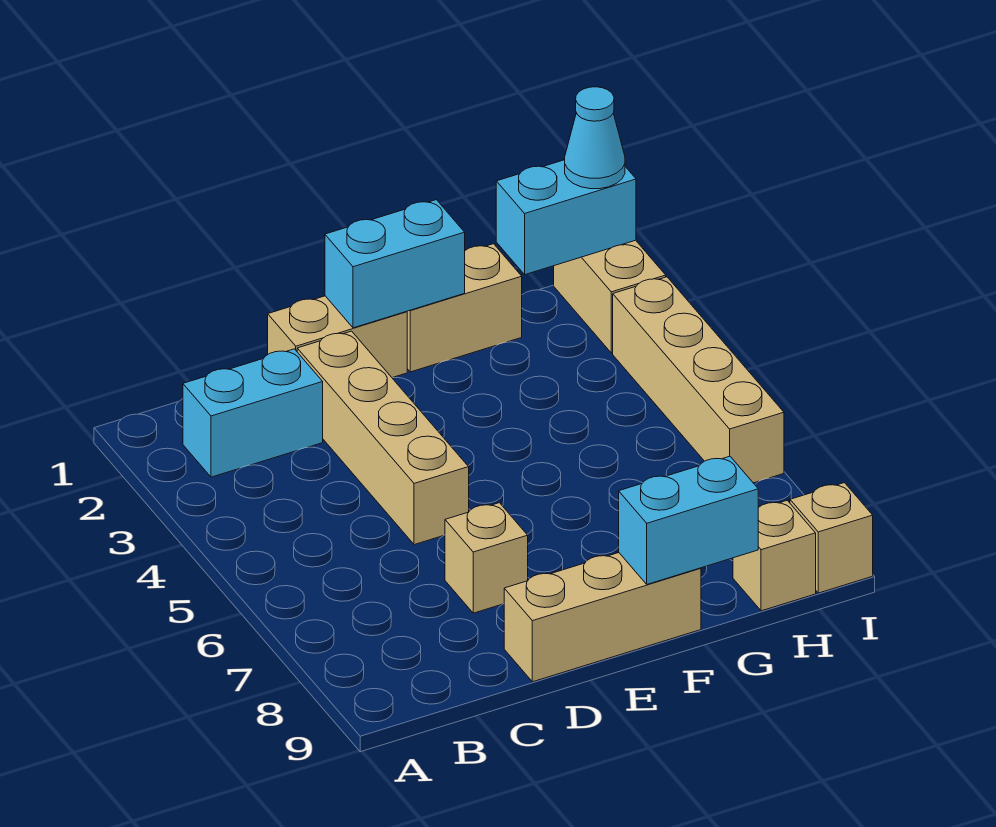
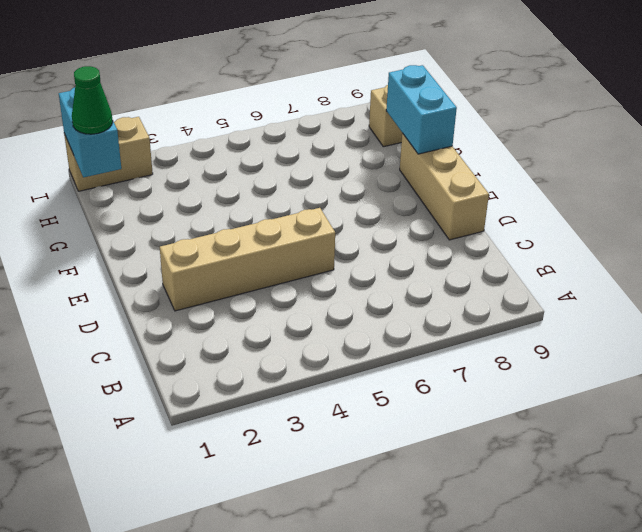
green 1x1 cone [72,66,113,134] -> none
none -> cyan 1x2 brick [183,349,323,477]
none -> tan 1x2 brick [268,296,407,378]
none -> tan 1x1 brick [445,503,528,613]

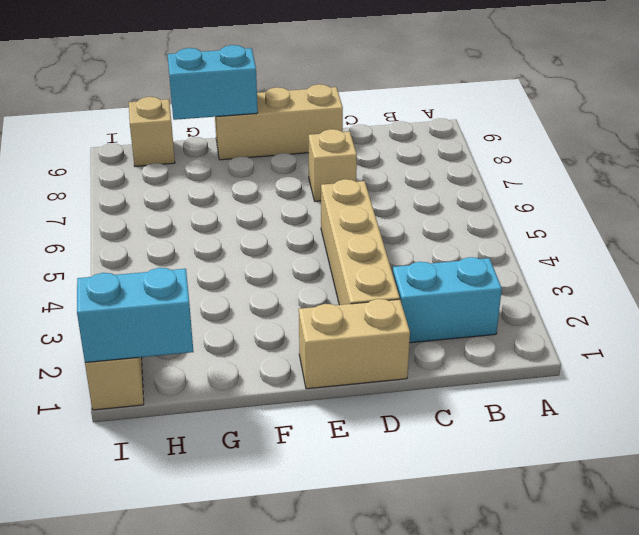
none -> tan 1x2 brick [407,244,522,372]
none -> tan 1x4 brick [613,277,784,483]
none -> tan 1x1 brick [790,483,873,593]

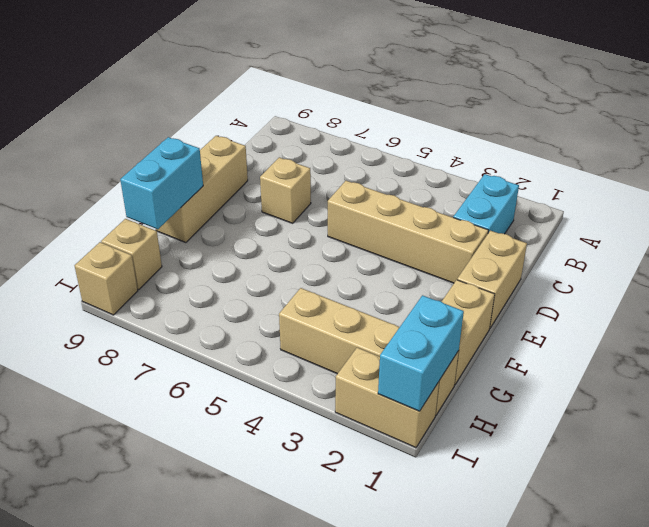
tan 1x4 brick [279,288,459,415] -> tan 1x4 brick moved to [613,277,784,483]
none -> cyan 1x2 brick [325,200,465,328]
none -> cyan 1x1 cone [565,87,625,189]

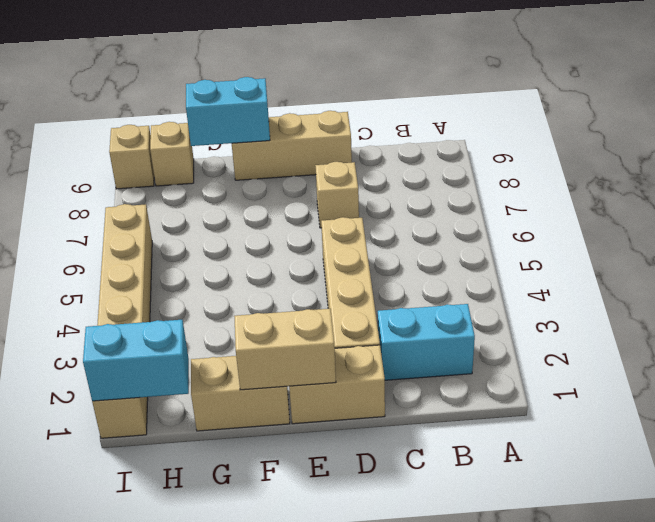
tan 1x2 brick [234,309,336,390] -> cyan 1x2 brick [325,200,465,328]
none -> cyan 1x1 cone [565,87,625,189]

